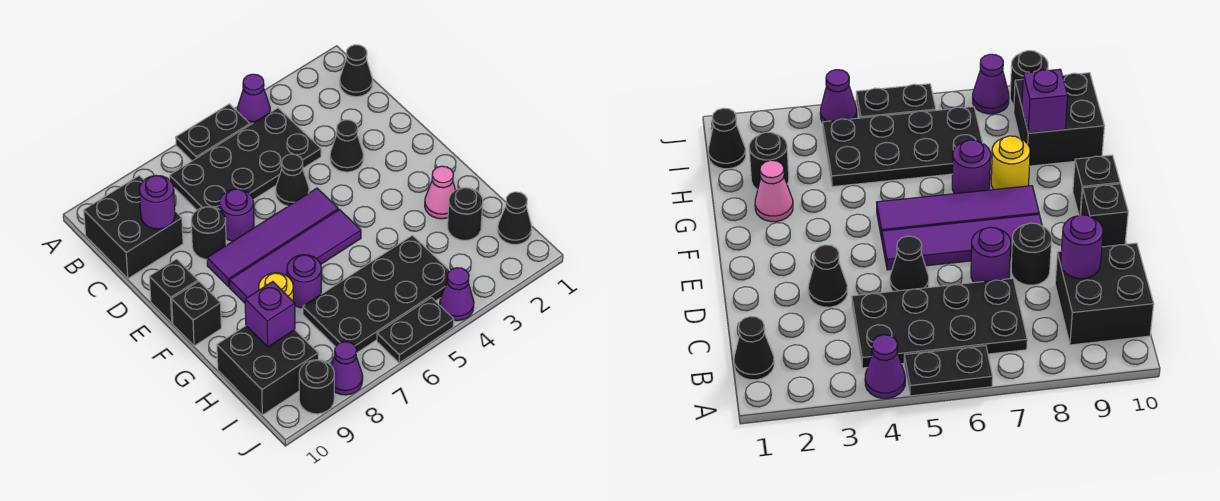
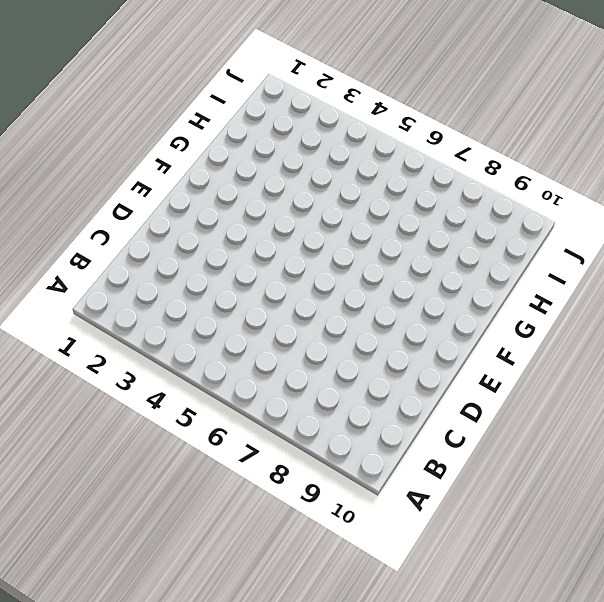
none -> purple 1x1 cone [237,74,270,125]
none -> black 1x2 plate [176,104,250,161]
none -> black 1x1 cone [340,45,373,97]

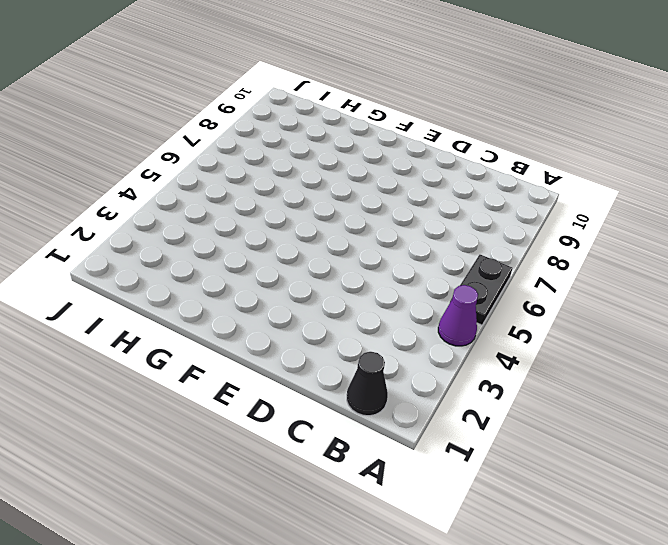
none -> black 2x4 plate [170,108,321,210]
none -> black 2x2 brick [84,176,183,279]
none -> black 1x1 cone [330,120,363,172]

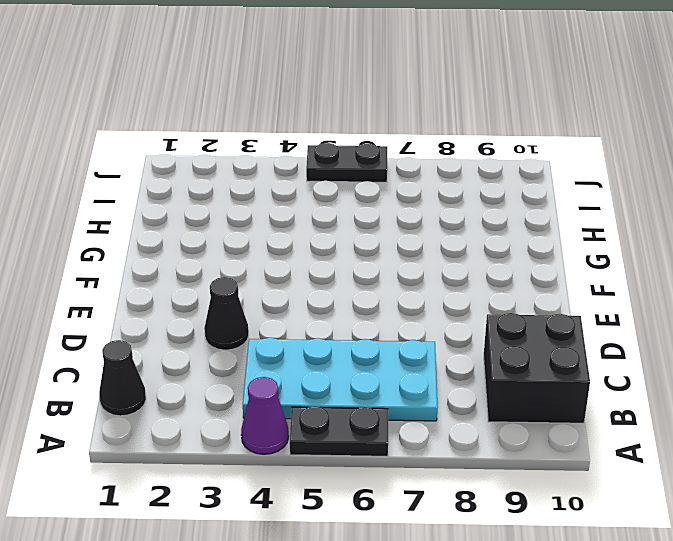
cyan 2x4 plate [243,338,437,421] -> black 2x4 plate [170,108,321,210]
none -> black 1x1 cone [276,154,309,206]
none -> purple 1x1 round brick [220,189,254,241]
none -> black 1x1 round brick [191,207,226,259]

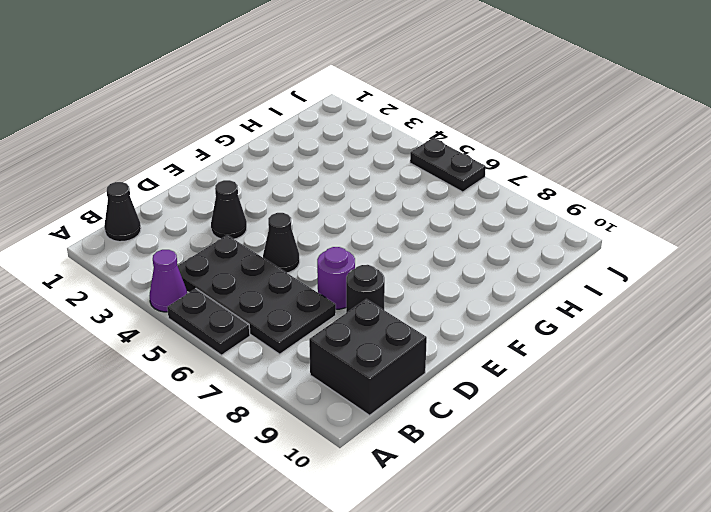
none -> purple 1x4 tile [207,188,338,287]
none -> black 1x1 brick [149,259,198,323]
none -> purple 1x4 tile [229,210,361,303]

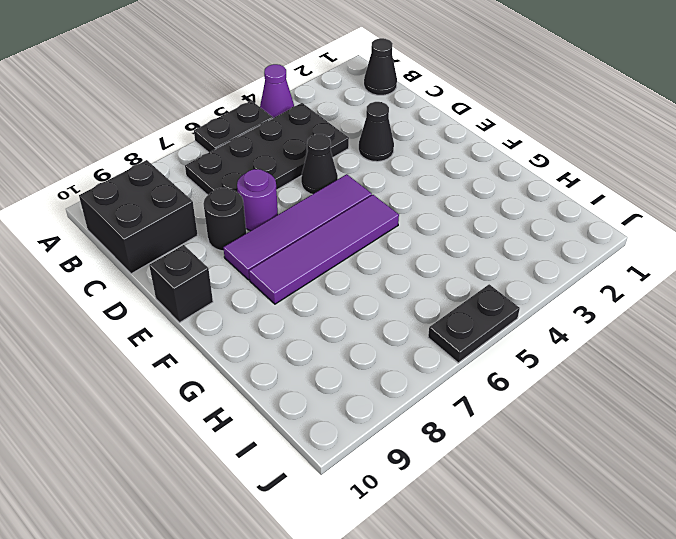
none -> black 1x1 brick [172,282,221,346]
none -> pink 1x1 cone [425,166,455,219]
none -> purple 1x1 round brick [287,255,322,308]

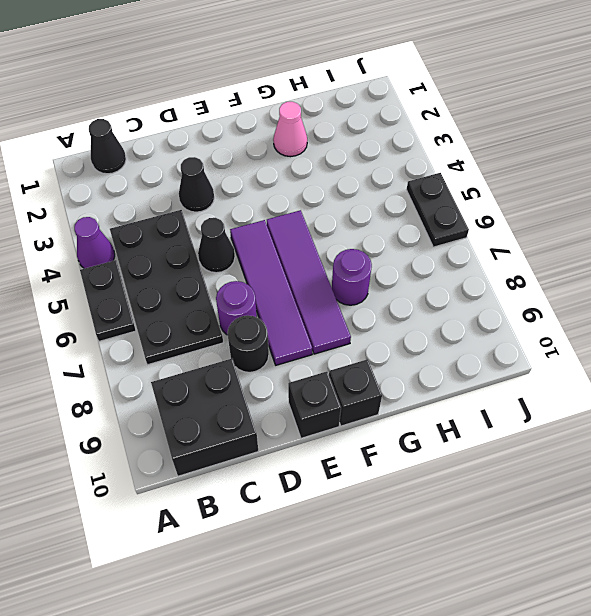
none -> yellow 1x1 round brick [259,273,293,301]
none -> black 1x1 round brick [448,188,483,240]
none -> black 2x4 plate [303,235,450,353]

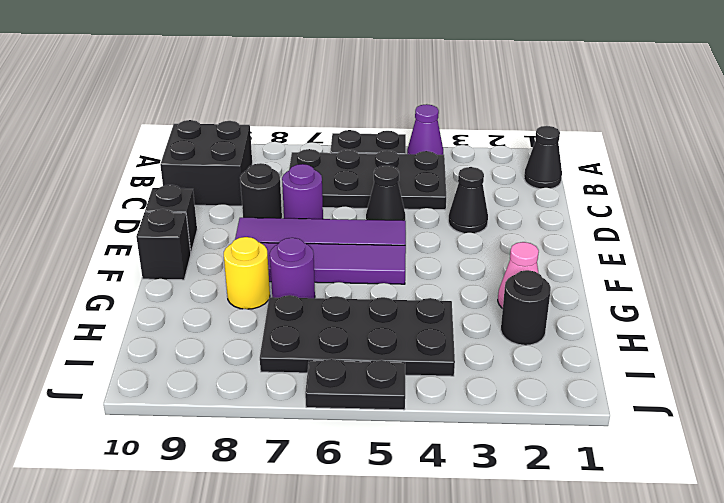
none -> black 2x2 brick [217,326,318,415]
none -> black 1x1 cone [498,192,532,245]
none -> purple 1x1 cone [440,268,474,321]

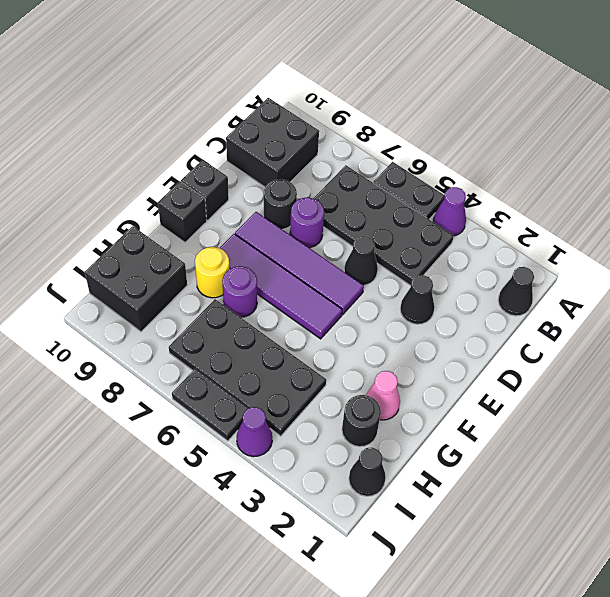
none -> purple 1x1 cone [331,342,363,395]
none -> black 1x1 round brick [299,360,334,414]
none -> purple 1x1 round brick [139,176,175,229]

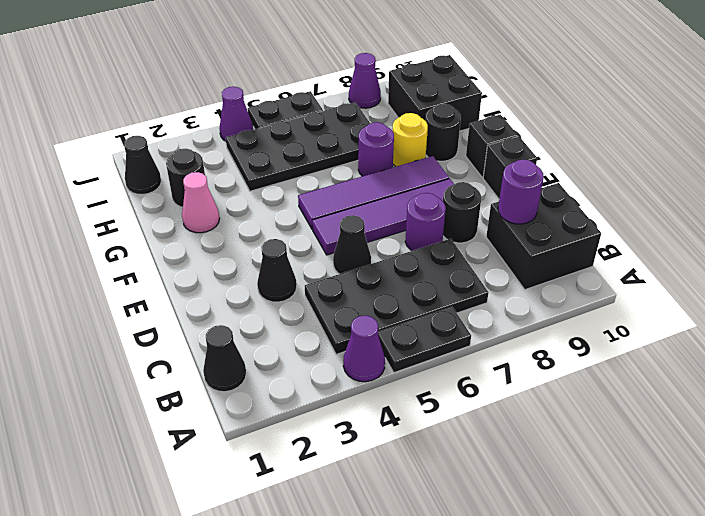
black 1x1 round brick [426,104,461,161] -> black 1x1 round brick moved to [299,360,334,414]
none -> purple 1x1 brick [245,282,295,347]

